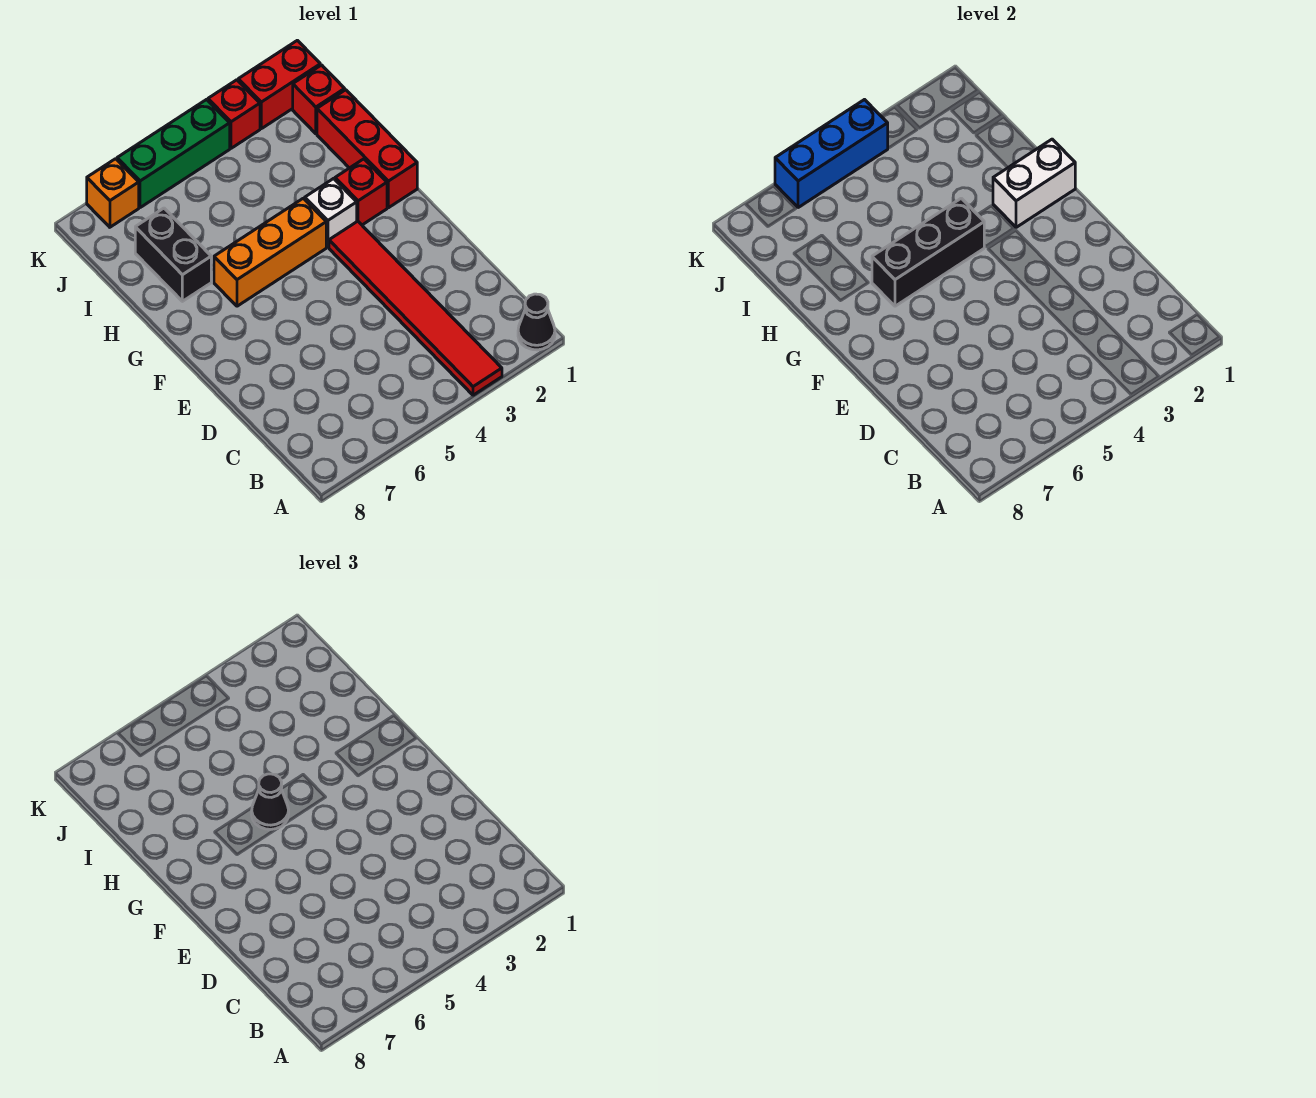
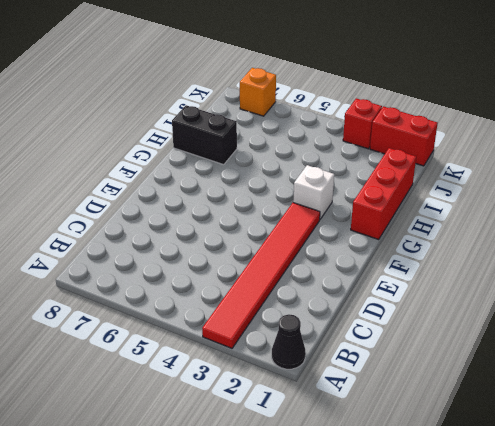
black 1x2 brick [172,105,237,165] -> black 1x2 brick turned to [135,208,211,301]
none -> red 1x1 brick [335,159,387,225]
none -> orange 1x3 brick [214,198,326,306]
none -> red 1x1 brick [293,65,345,134]

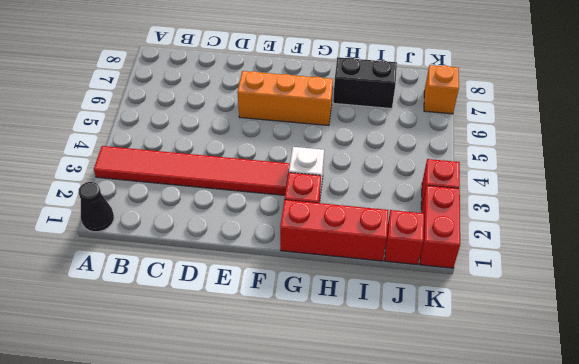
orange 1x3 brick [237,71,333,125] -> orange 1x3 brick turned to [214,198,326,306]
none -> green 1x3 brick [117,100,230,208]
none -> white 1x2 brick [993,139,1075,227]
none -> black 1x3 brick [872,198,984,306]

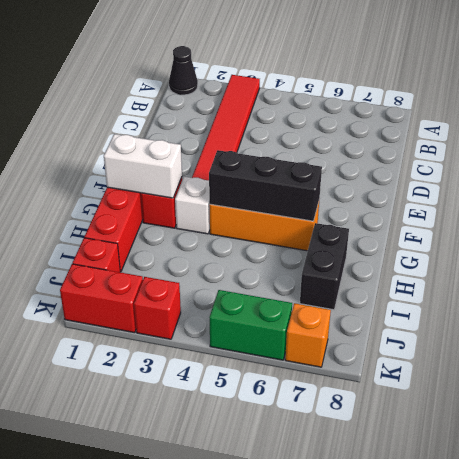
green 1x2 brick [209,290,292,360] -> green 1x3 brick [117,100,230,208]
none -> blue 1x3 brick [775,100,888,208]
none -> black 1x1 cone [252,774,289,829]

